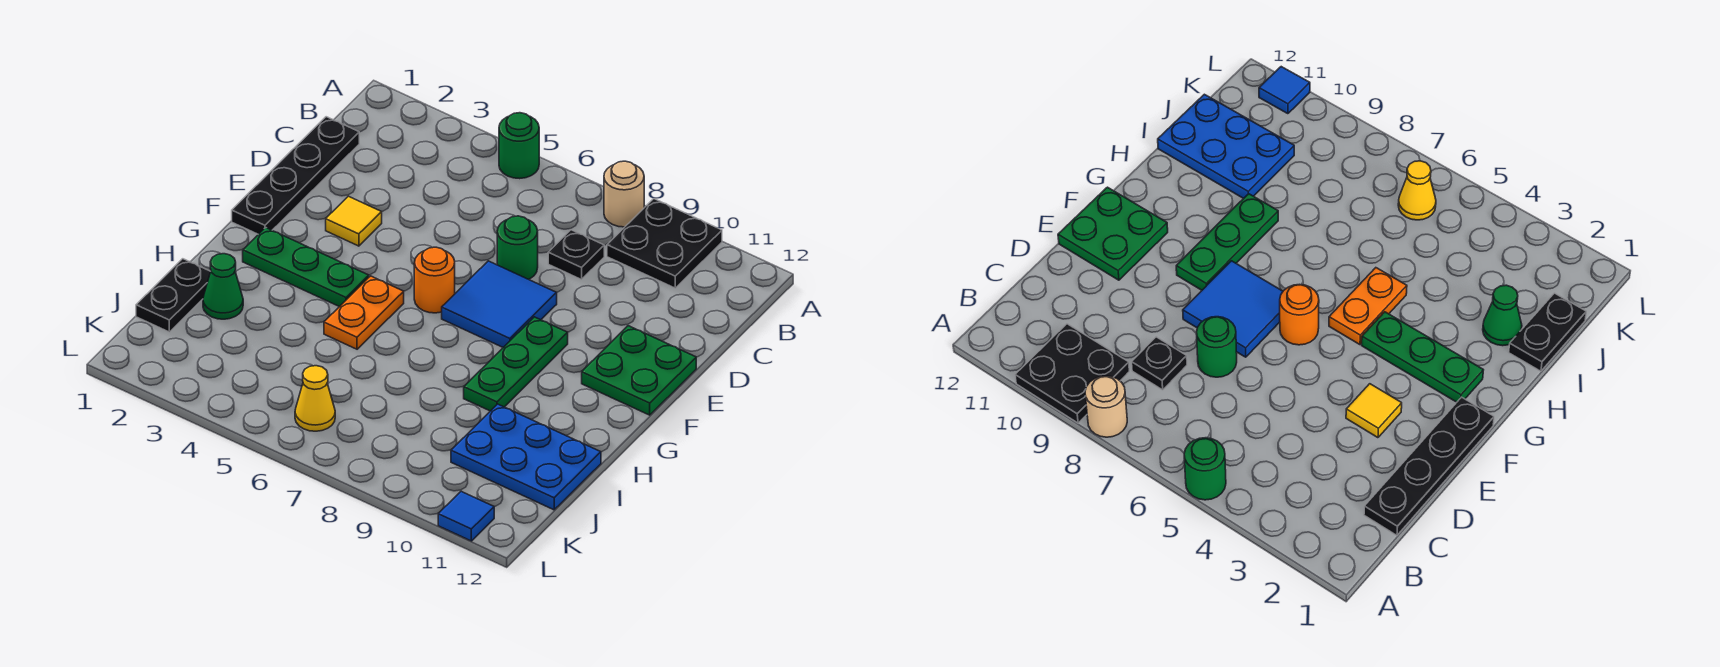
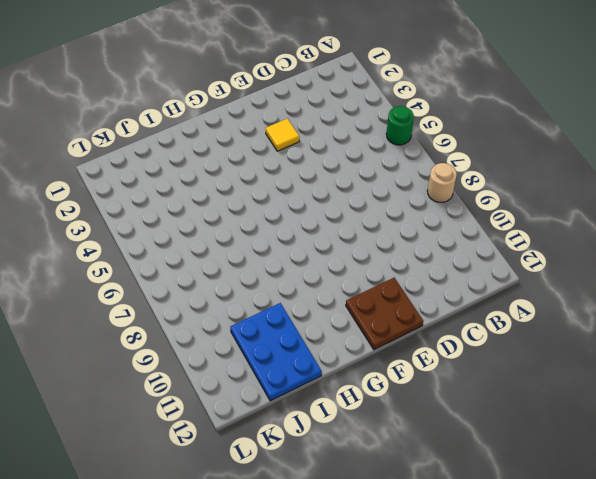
brown 2x2 plate [346,278,423,350] -> green 2x2 plate [582,326,696,415]
none -> black 2x2 plate [607,199,722,288]
none -> black 1x4 plate [232,117,359,234]
none -> black 1x1 plate [548,230,604,280]

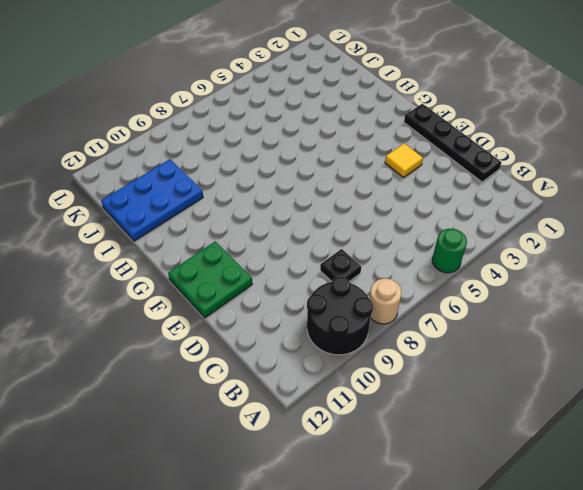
black 2x2 round brick [307,277,373,355] -> black 2x2 plate [607,199,722,288]
none -> green 1x1 round brick [497,216,538,279]
none -> blue 2x2 tile [442,261,557,347]
none -> orange 1x1 round brick [414,247,455,313]

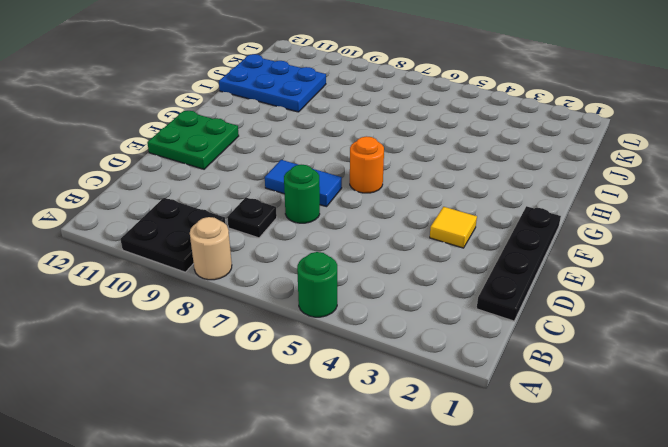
blue 1x2 tile [265,160,342,207] -> blue 2x2 tile [442,261,557,347]
none -> green 1x3 plate [464,317,568,411]
none -> green 1x3 plate [243,228,369,307]
none -> orange 1x2 plate [324,276,404,349]

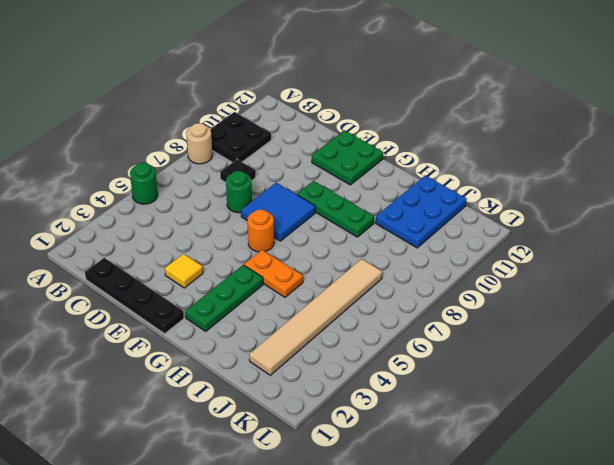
tan 1x6 tile [249,259,382,375] -> none
none -> black 1x2 plate [136,259,211,332]
none -> green 1x1 cone [203,254,243,319]
none -> yellow 1x1 cone [295,366,335,431]

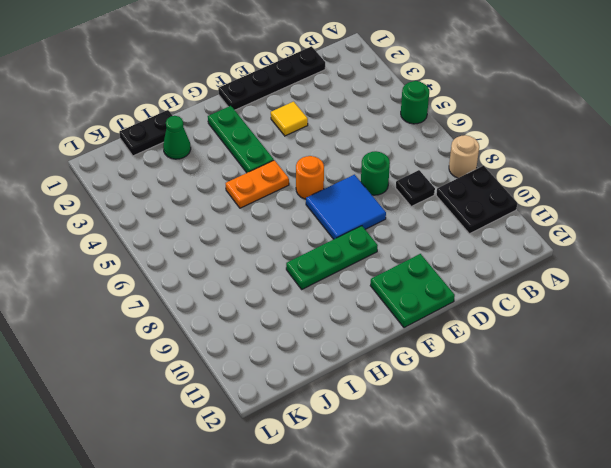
none -> blue 2x3 plate [451,404,601,510]
none -> yellow 1x1 cone [295,366,335,431]
none -> blue 1x1 tile [438,491,494,541]

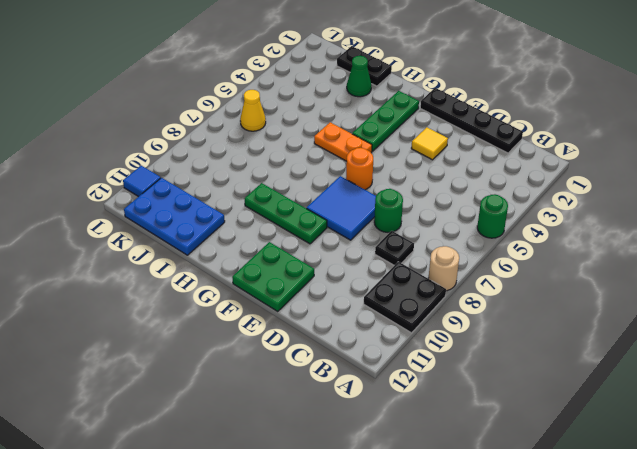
blue 2x3 plate [124,178,225,255] -> blue 2x3 plate turned to [451,404,601,510]

